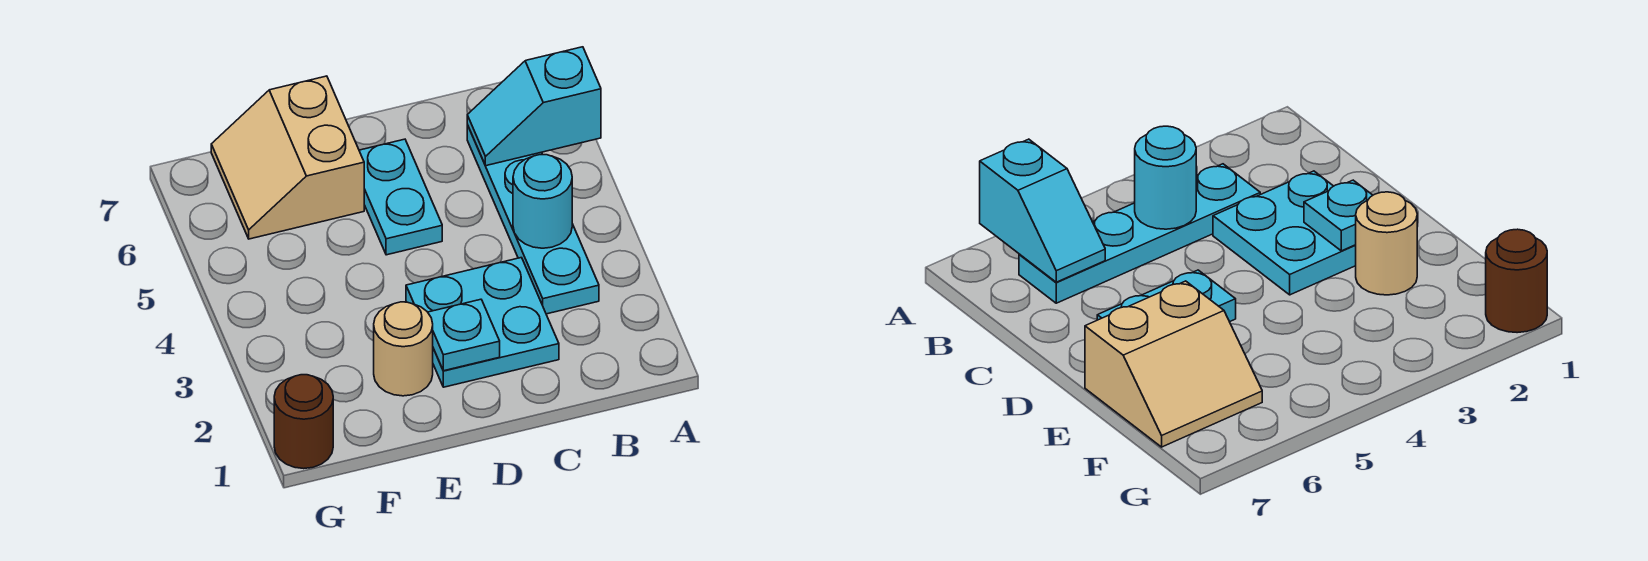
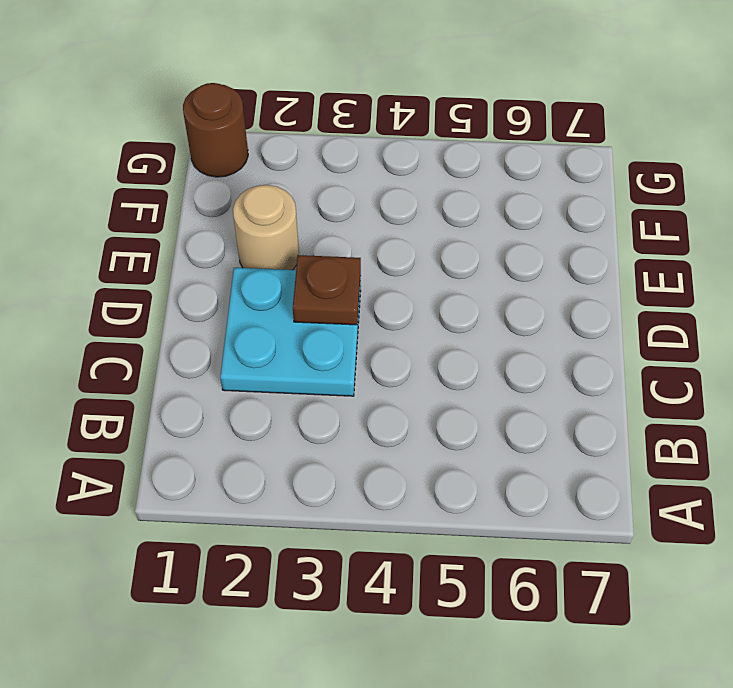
brown 1x1 plate [293,255,361,325] -> none
none -> cyan 1x4 plate [467,125,599,314]
none -> cyan 1x2 plate [359,139,442,255]

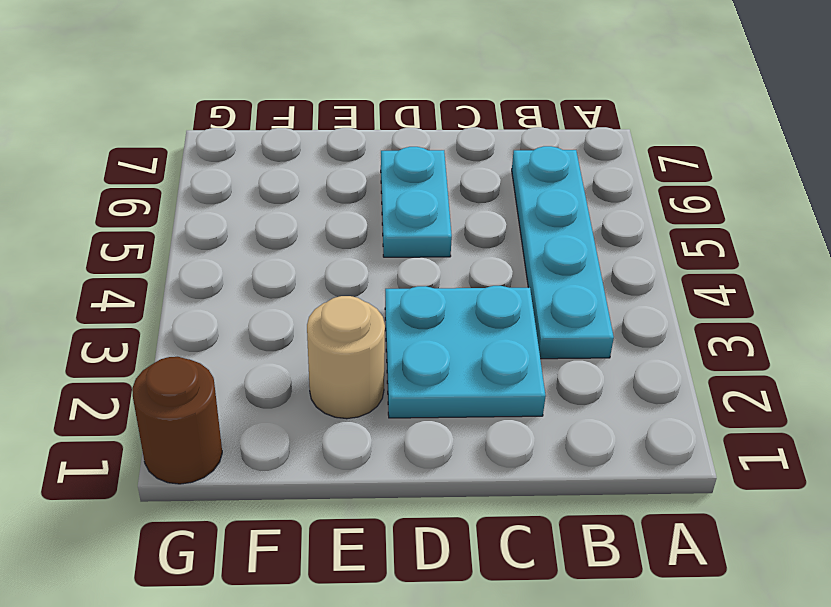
none -> tan 2x2 slope [211,76,364,239]
none -> cyan 1x2 slope [467,47,601,166]

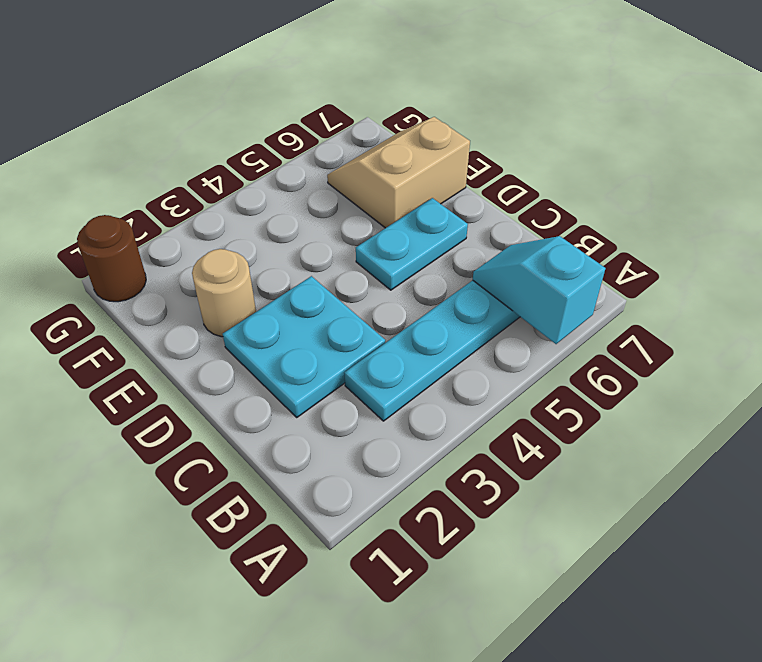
none -> cyan 1x1 round brick [513,155,572,248]
none -> cyan 1x1 plate [428,299,500,371]

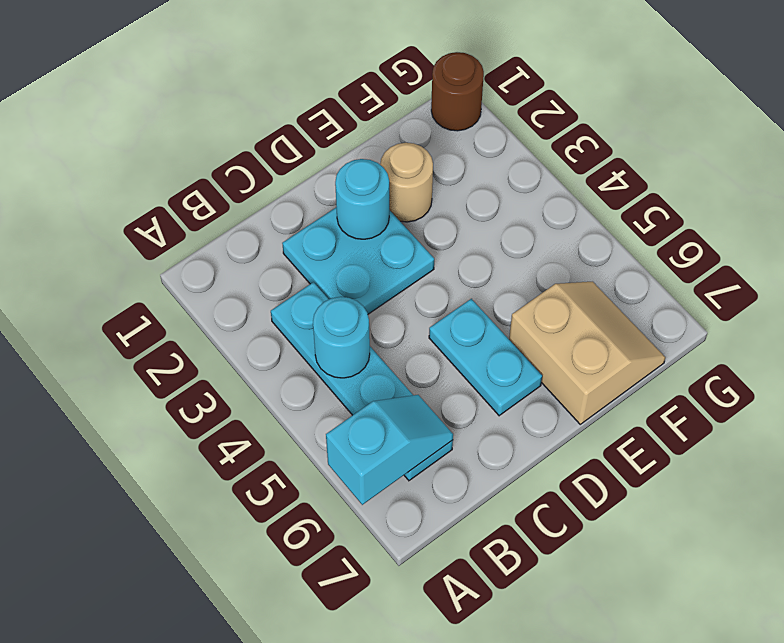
cyan 1x1 round brick [335,159,389,239] -> cyan 1x1 plate [428,299,500,371]

